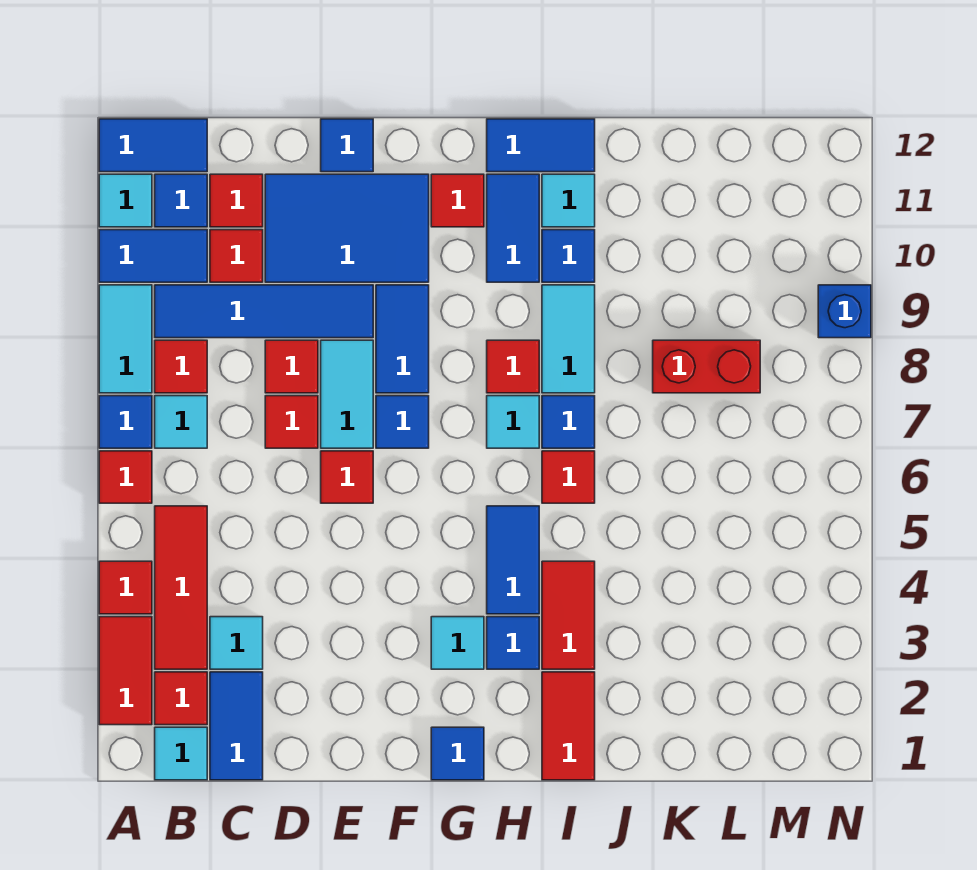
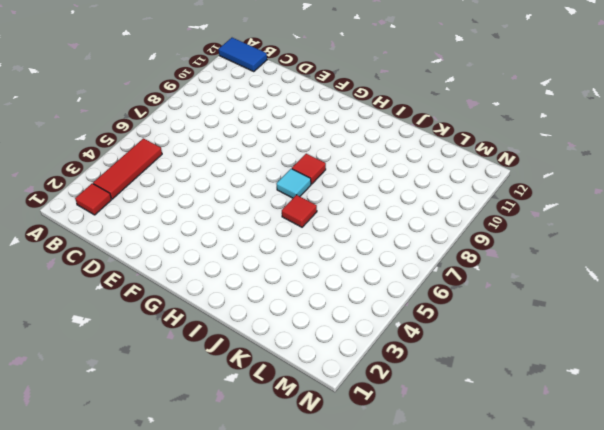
none -> red 1x2 tile [99,617,152,725]
none -> red 1x1 tile [99,561,152,614]
none -> red 1x1 tile [99,451,152,503]
none -> blue 1x1 tile [99,396,152,448]

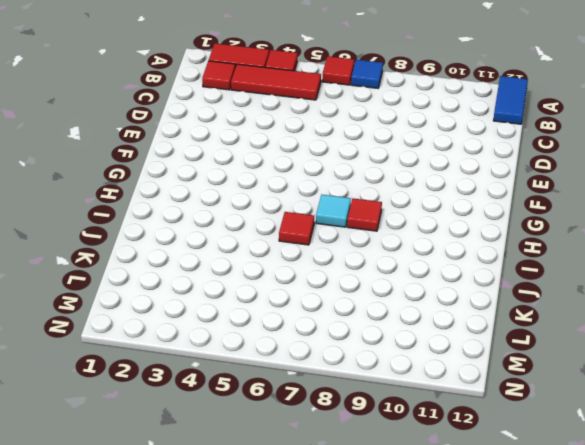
none -> cyan 1x2 tile [99,285,152,393]
none -> blue 1x2 tile [99,230,207,282]
none -> cyan 1x1 tile [99,174,152,227]
none -> cyan 1x1 tile [155,727,207,780]

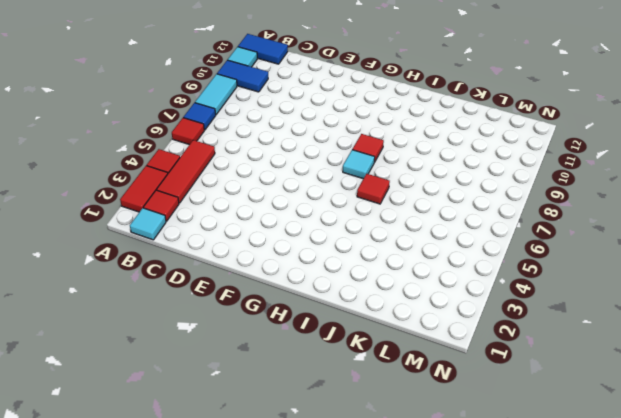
none -> cyan 1x1 tile [155,396,207,448]
none -> red 1x1 tile [155,340,207,393]
none -> blue 1x4 tile [155,285,373,338]
none -> blue 1x1 tile [155,174,207,227]

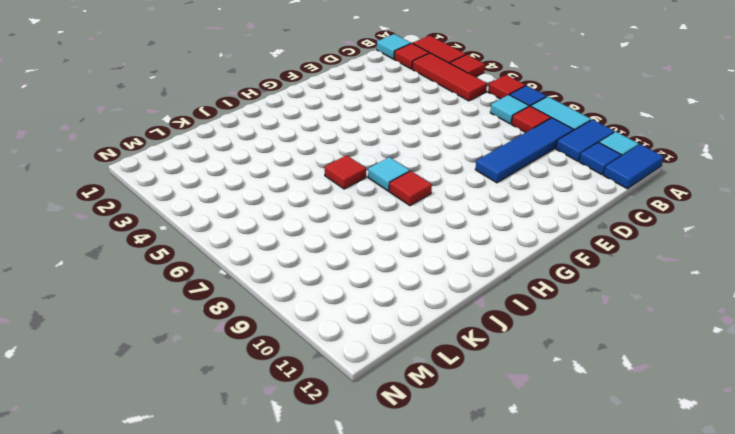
none -> blue 1x2 tile [210,672,263,780]
none -> cyan 1x1 tile [210,617,263,669]
none -> red 1x1 tile [210,230,263,282]
none -> red 1x1 tile [210,174,263,227]

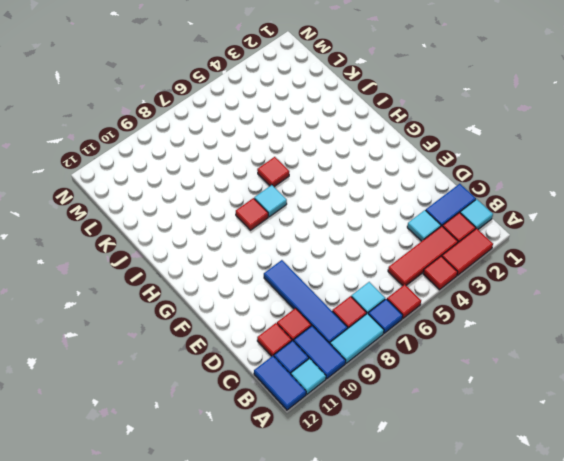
none -> red 1x1 tile [265,396,318,448]
none -> red 1x1 tile [265,340,318,393]
none -> blue 2x3 tile [265,174,429,282]
none -> red 1x1 tile [321,451,373,503]

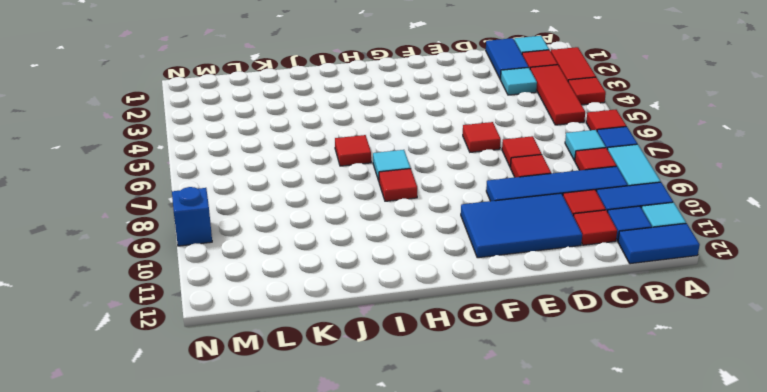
none -> cyan 1x2 tile [321,340,373,448]
none -> blue 1x1 tile [321,119,373,172]
none -> blue 1x1 tile [376,396,429,448]
none -> blue 1x2 tile [376,285,429,393]

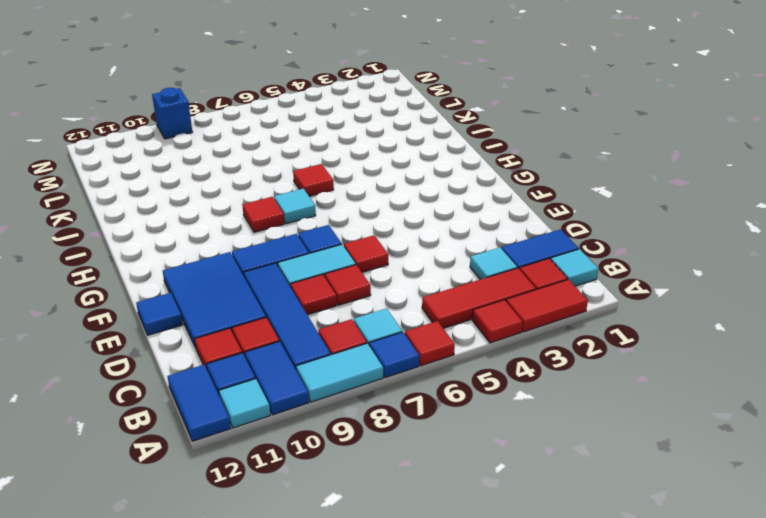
none -> blue 1x1 tile [431,727,484,780]
none -> cyan 1x1 tile [431,617,484,669]
none -> red 1x1 tile [431,174,484,227]
none -> blue 1x1 tile [487,617,539,669]

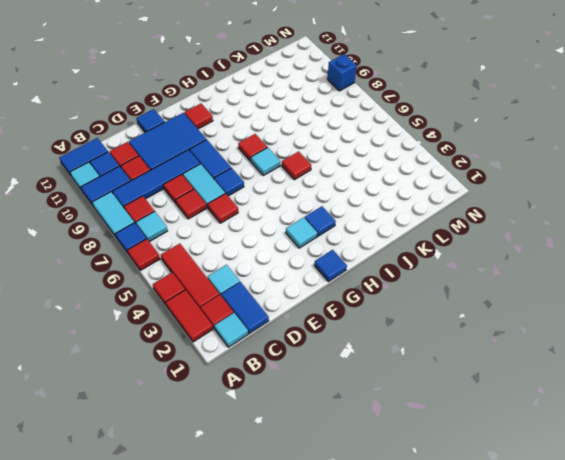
none -> blue 1x2 tile [487,506,539,614]
none -> blue 1x2 tile [487,174,539,282]
none -> blue 1x2 tile [487,119,595,172]
none -> red 1x2 tile [542,672,595,780]

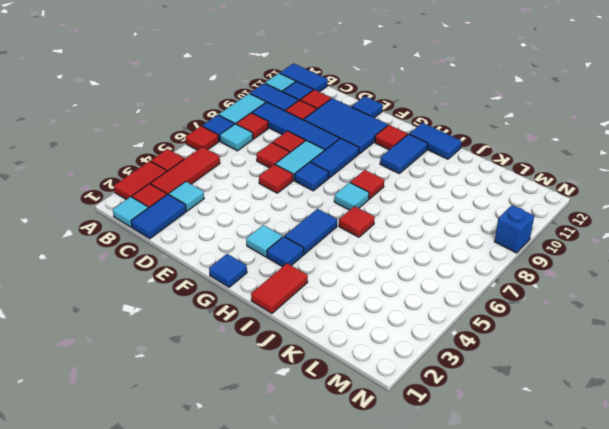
none -> red 1x2 tile [542,561,595,669]
none -> blue 1x1 tile [542,396,595,448]
none -> cyan 1x2 tile [542,285,595,393]
none -> blue 1x1 tile [542,230,595,282]

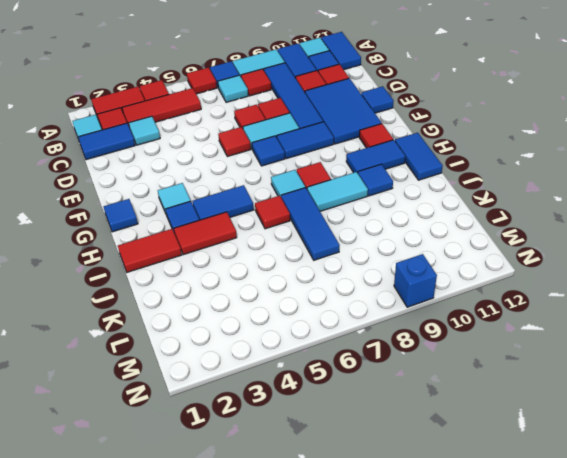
blue 1x3 tile [281,187,340,260] -> blue 1x1 tile [542,396,595,448]
none -> cyan 1x1 tile [542,174,595,227]
none -> red 1x2 brick [653,340,760,393]

